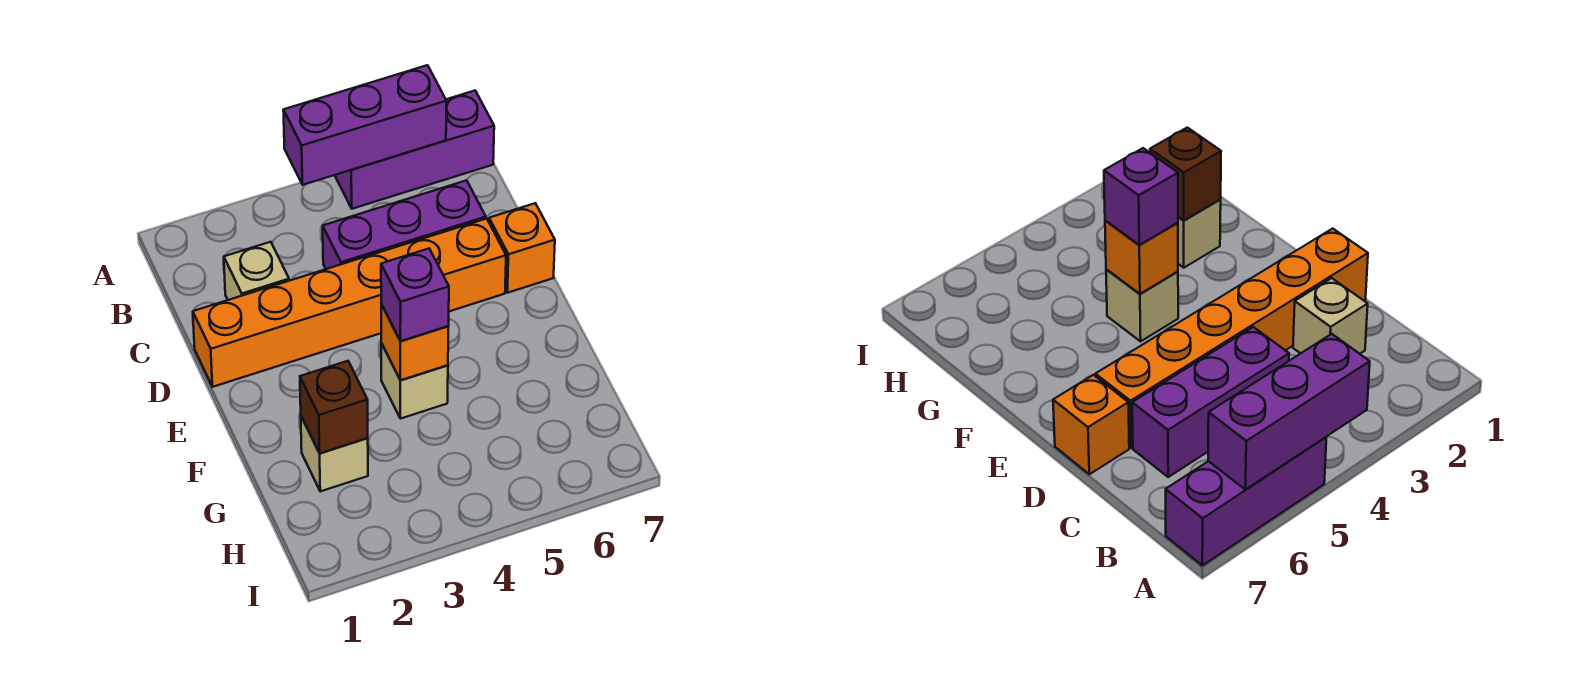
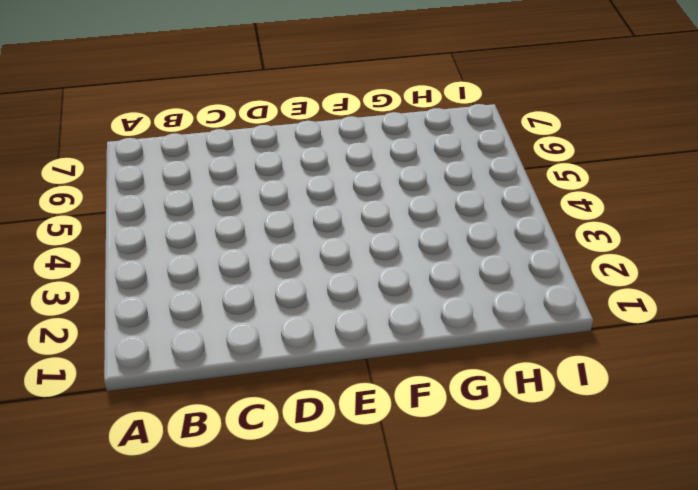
none -> purple 1x3 brick [335,91,494,209]
none -> tan 1x1 brick [224,242,289,300]

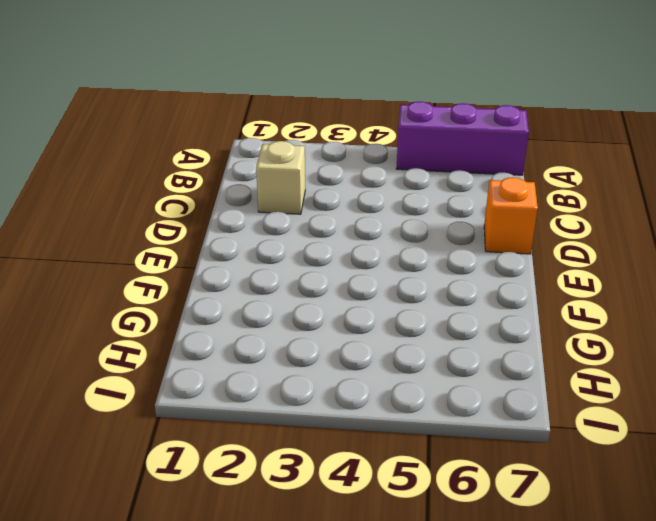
none -> purple 1x3 brick [323,180,486,269]
none -> orange 1x6 brick [193,218,506,387]

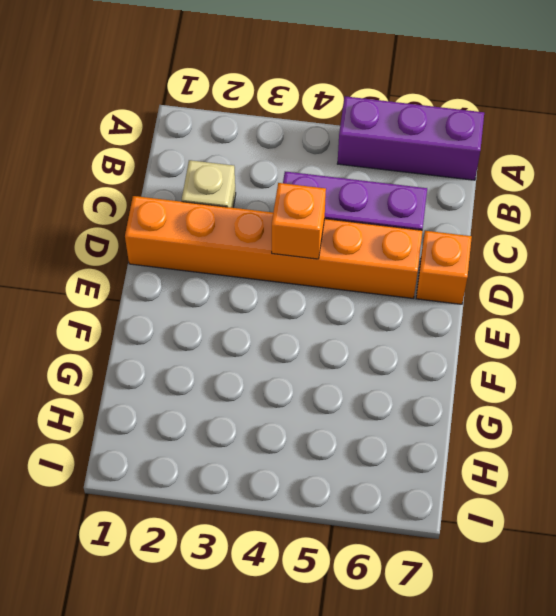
orange 1x1 brick [272,183,326,259] -> orange 1x1 brick moved to [381,304,449,380]
none -> tan 1x1 brick [381,343,448,419]
none -> tan 1x1 brick [301,417,368,491]

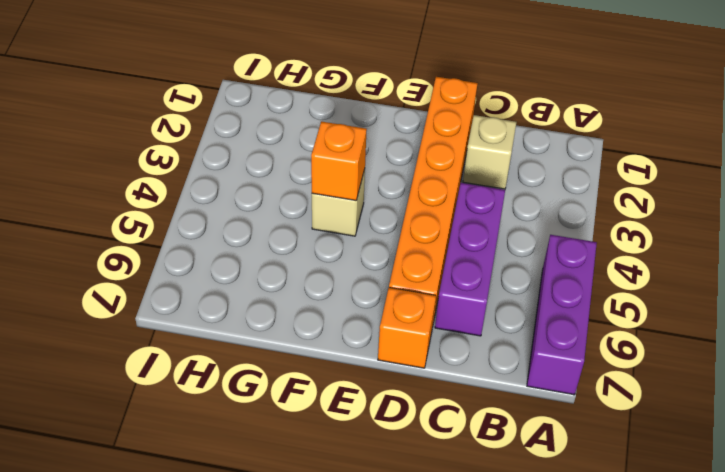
none -> tan 1x1 brick [301,417,368,491]
none -> purple 1x3 brick [283,65,447,185]

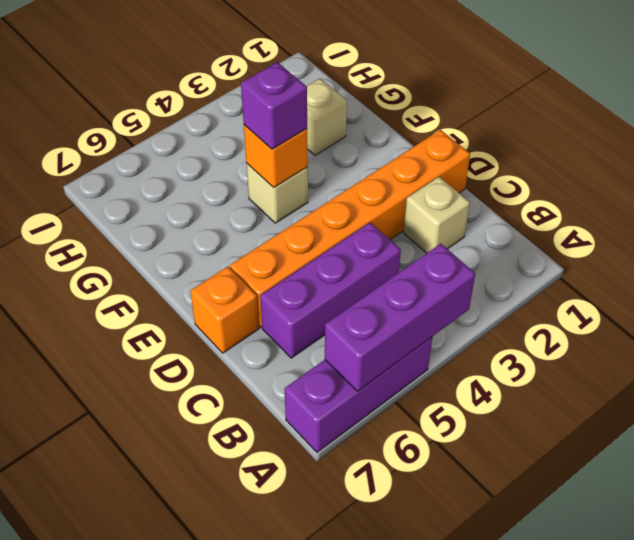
none -> brown 1x1 brick [300,361,368,453]

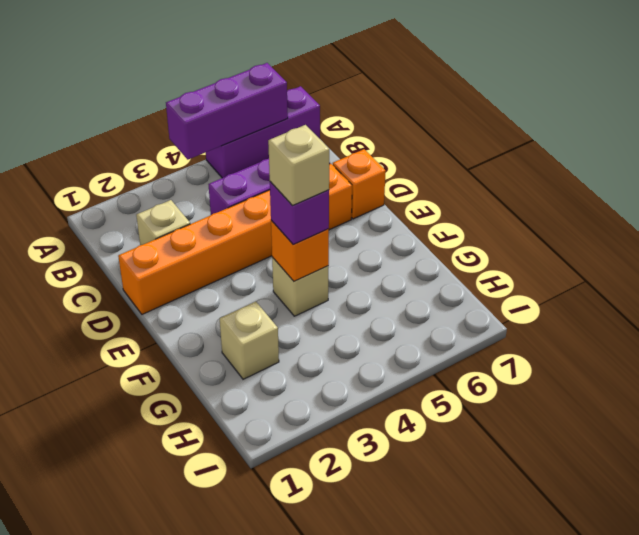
tan 1x1 brick [268,125,329,206] -> none
none -> brown 1x1 brick [300,361,368,453]

